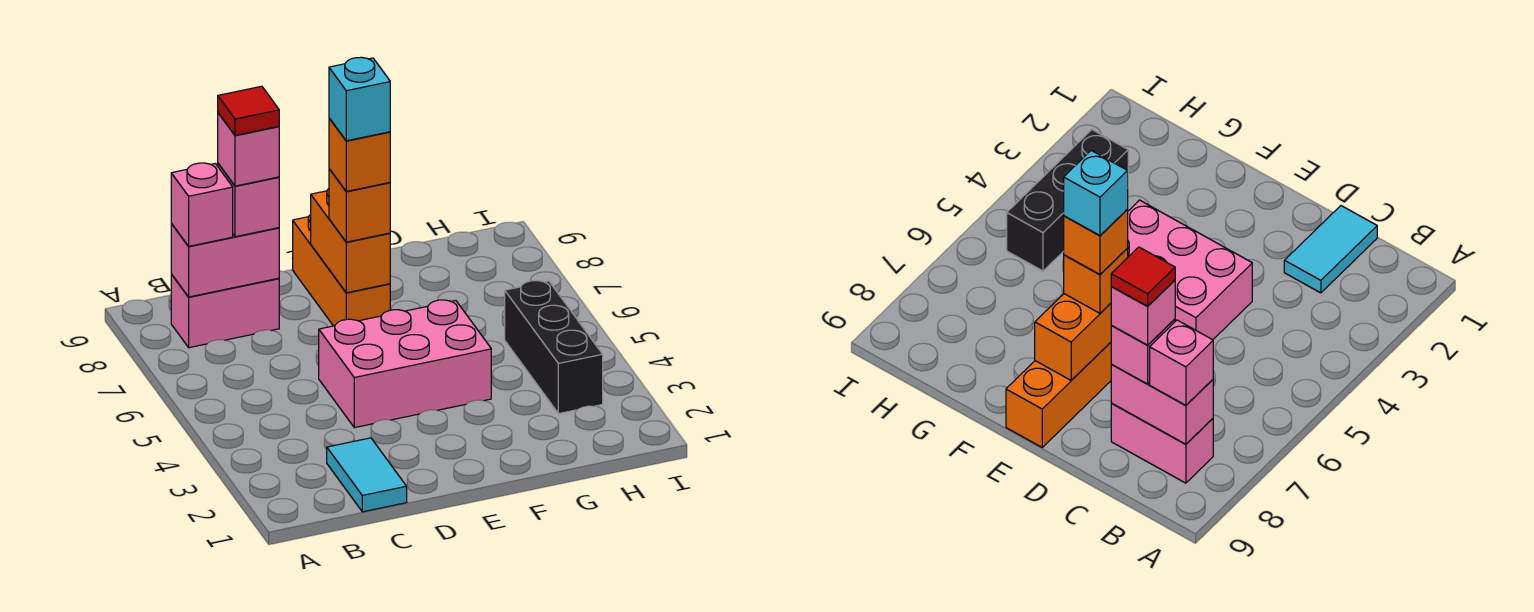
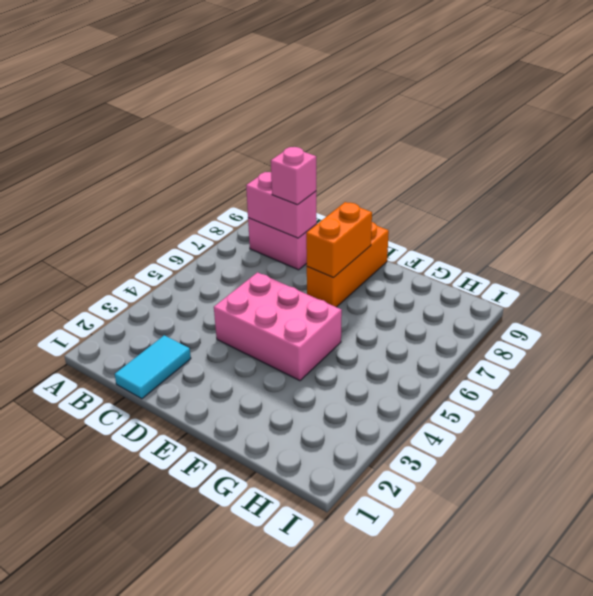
none -> black 1x3 brick [505,281,603,414]
none -> pink 1x1 brick [171,163,233,246]
none -> orange 1x1 brick [329,169,390,242]

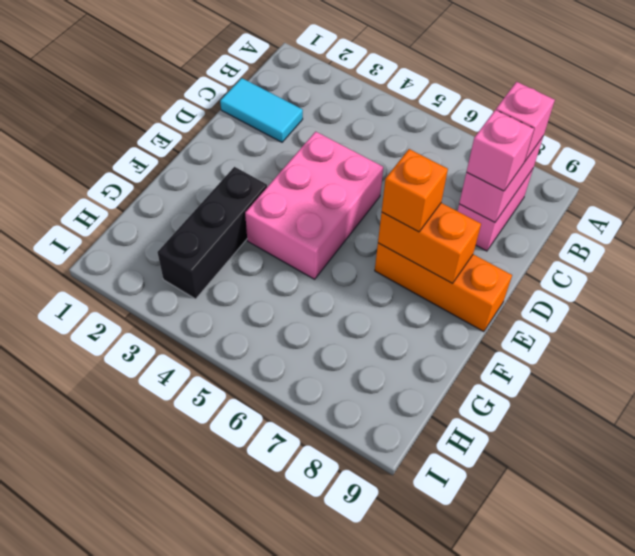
black 1x3 brick [157,167,267,299] -> black 1x3 brick turned to [505,281,603,414]
none -> pink 1x1 brick [218,113,279,186]
none -> orange 1x1 brick [329,118,390,191]
none -> red 1x1 tile [218,86,279,135]

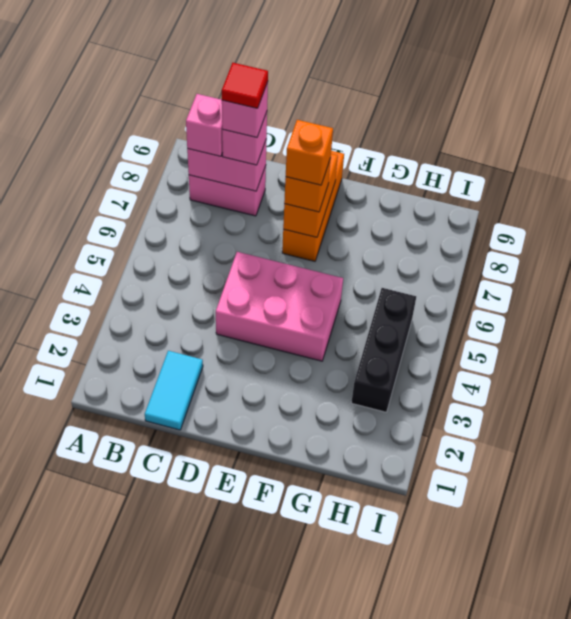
none -> cyan 1x1 brick [329,57,390,141]

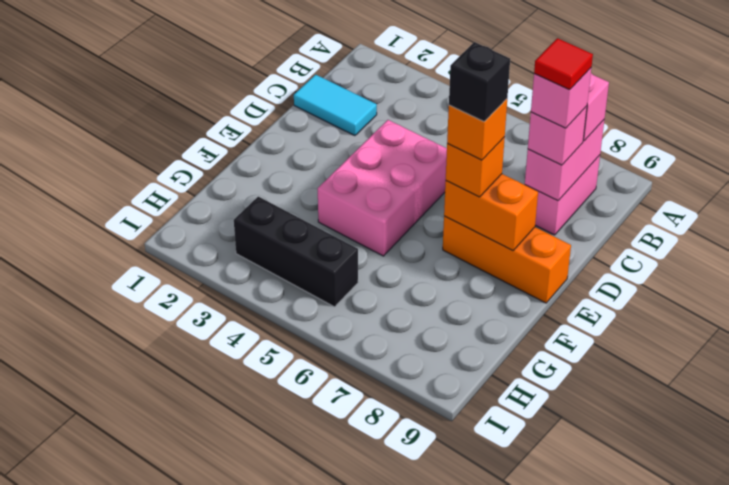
black 1x1 brick [449,42,510,122] -> cyan 1x1 brick [329,57,390,141]

